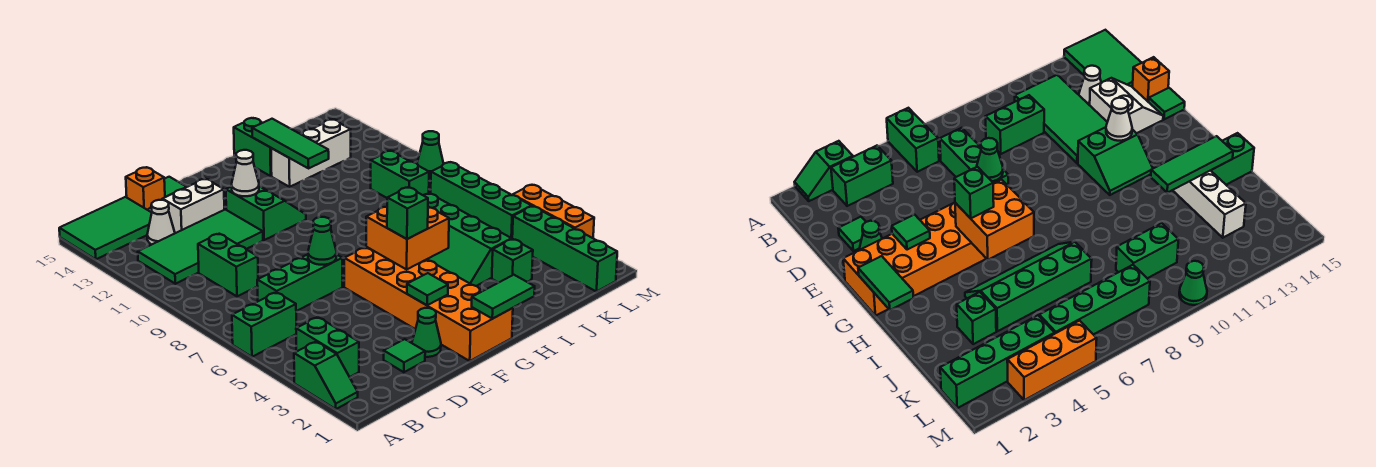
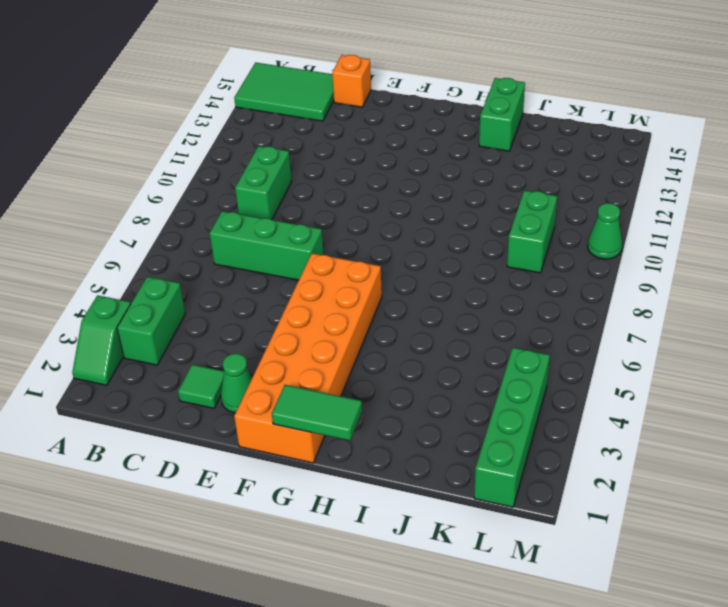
none -> green 1x2 brick [232,292,296,357]
none -> green 2x4 tile [138,209,263,284]
none -> white 1x1 cone [147,200,175,245]
none -> white 2x2 slope [148,179,224,233]

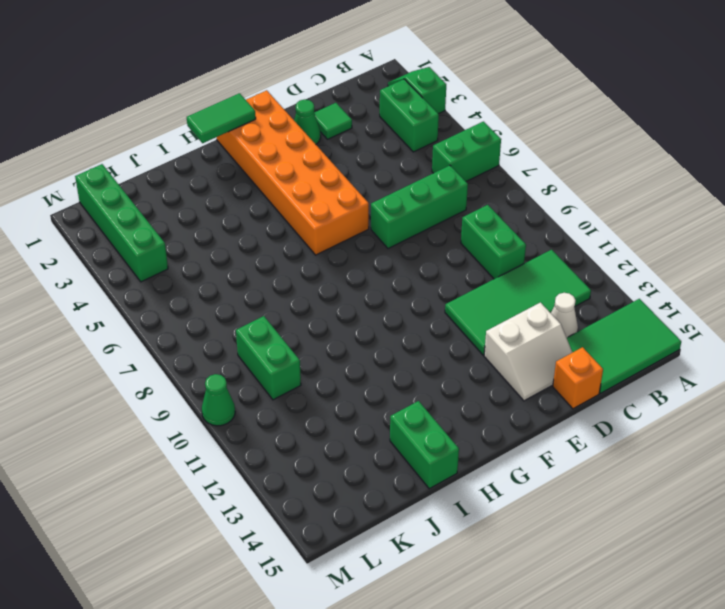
none -> green 1x1 tile [164,177,186,197]
none -> green 2x2 slope [226,186,306,240]
none -> green 2x4 slope [423,193,512,286]
none -> white 1x3 brick [271,119,351,187]

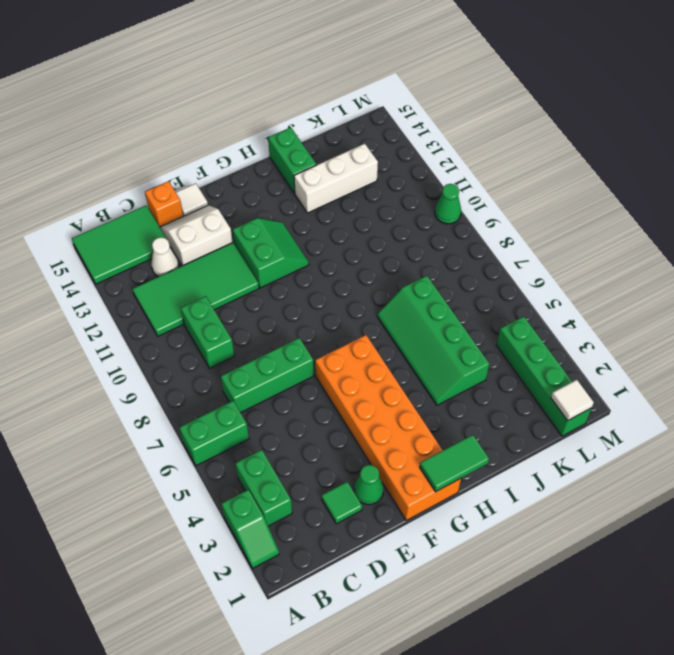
white 1x1 tile [176,183,208,216] -> green 1x1 tile [164,177,186,197]
white 1x1 tile [551,380,594,421] -> none
none -> green 1x1 brick [492,239,533,283]
none -> green 1x2 brick [371,151,429,198]
none -> green 1x4 brick [431,162,532,238]
none -> orange 1x3 brick [513,185,594,238]

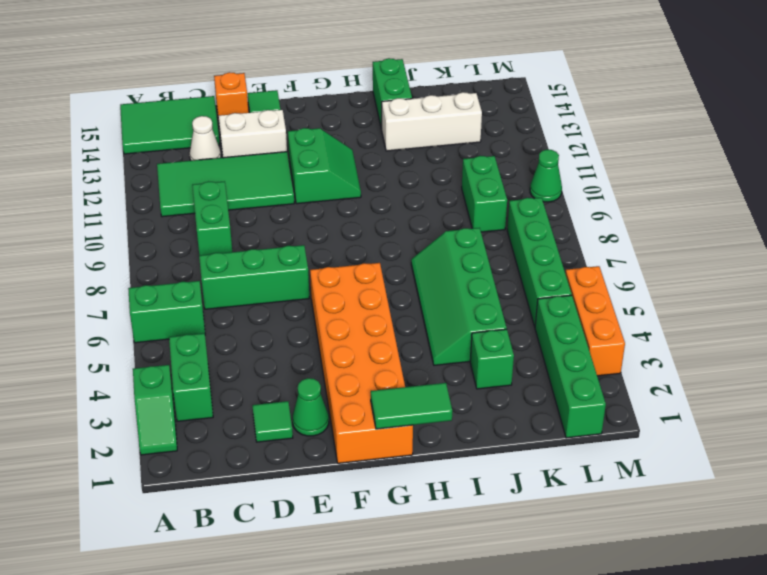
none -> green 1x1 cone [308,217,336,265]
none -> green 1x1 tile [407,273,448,305]
none -> white 1x1 cone [232,150,259,196]
none -> orange 2x2 brick [366,207,449,269]

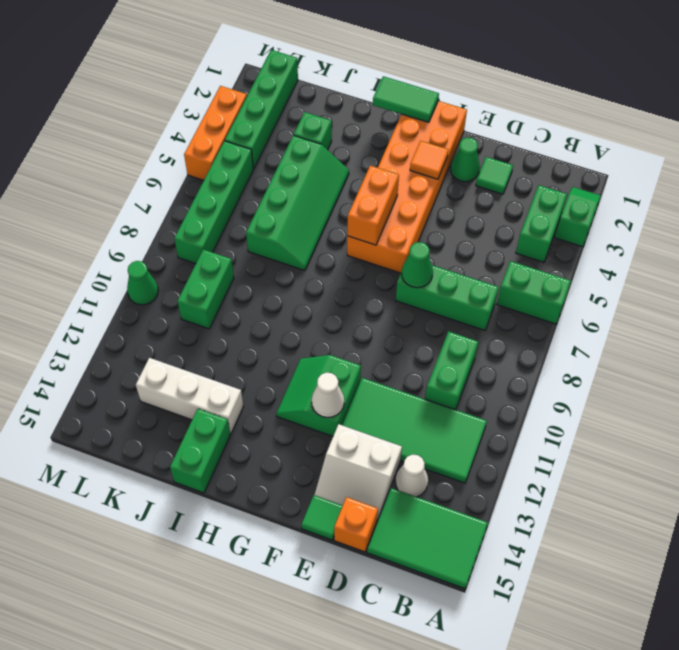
orange 1x1 tile [410,141,448,179] -> green 1x1 tile [407,273,448,305]
orange 1x2 brick [348,166,399,245] -> orange 2x2 brick [366,207,449,269]
none -> green 1x3 tile [252,119,329,168]
none -> green 1x1 brick [387,188,428,239]

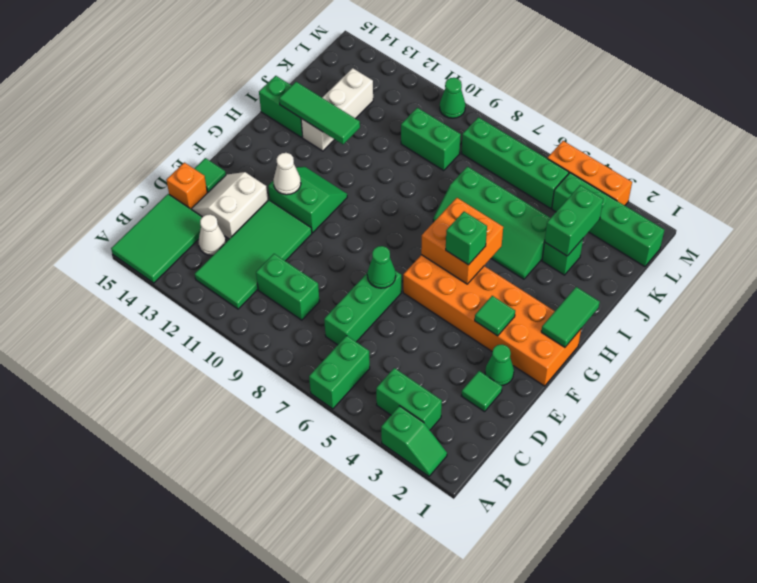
green 1x2 brick [545,185,603,256] -> none

